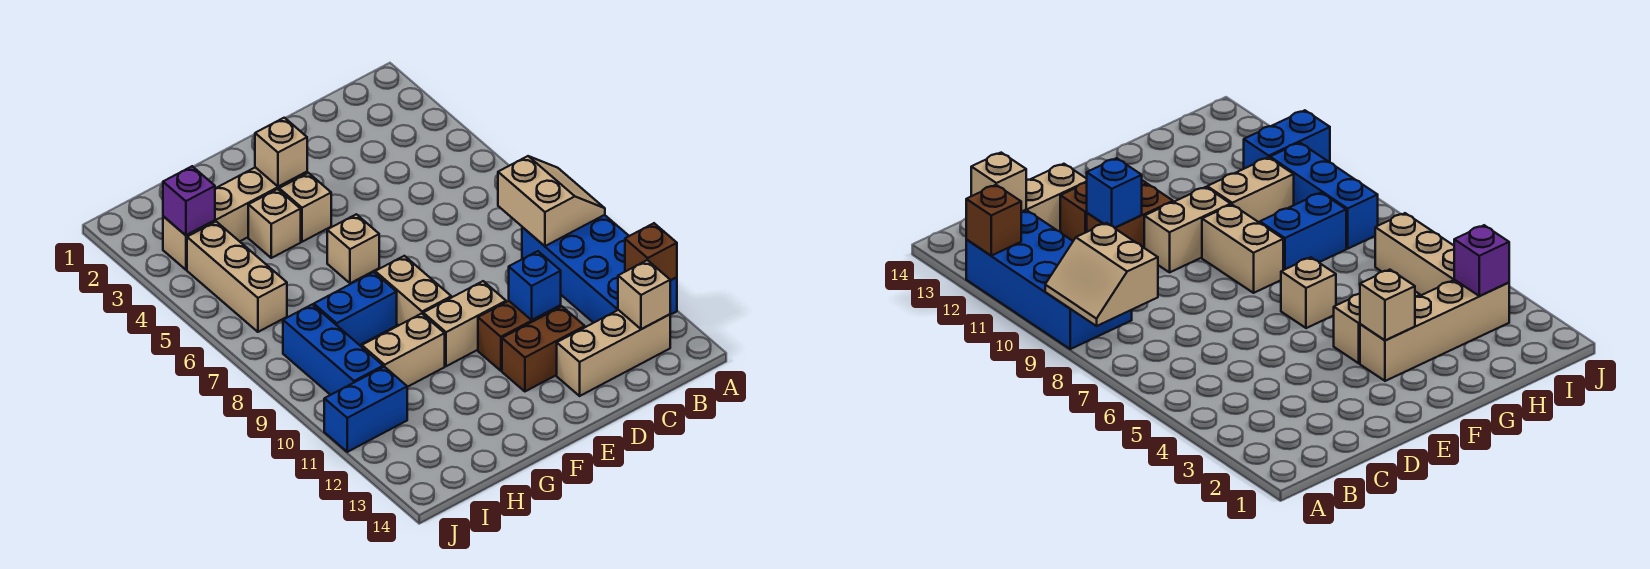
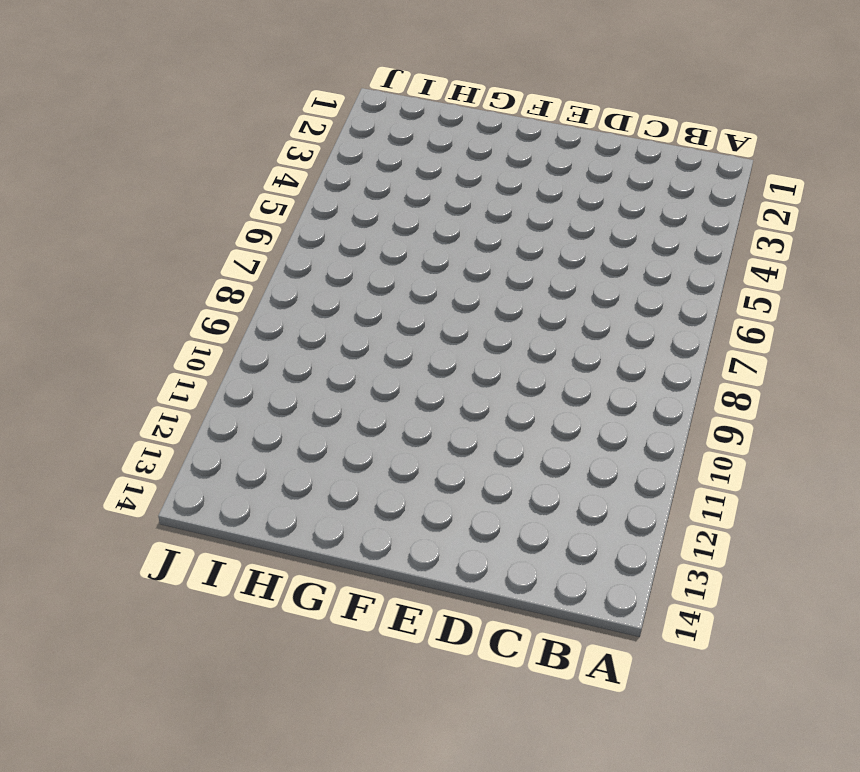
none -> blue 2x4 brick [522,215,677,323]
none -> tan 1x3 brick [557,310,670,396]
none -> brown 1x2 brick [478,301,561,371]

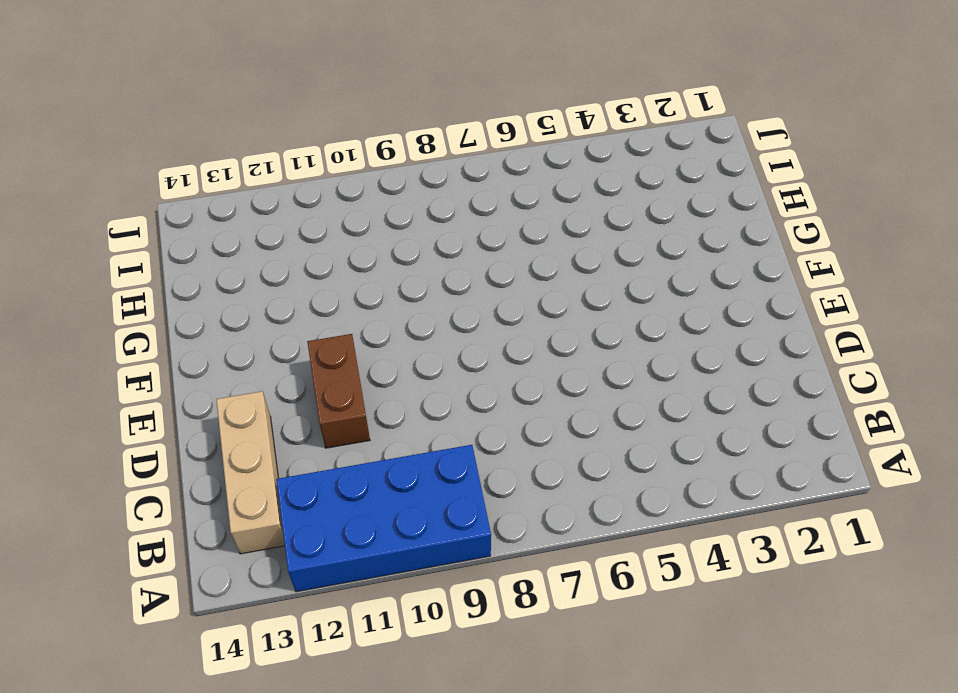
none -> brown 1x2 brick [502,306,585,391]
none -> tan 1x2 brick [423,281,506,366]
none -> tan 1x4 brick [163,167,307,270]

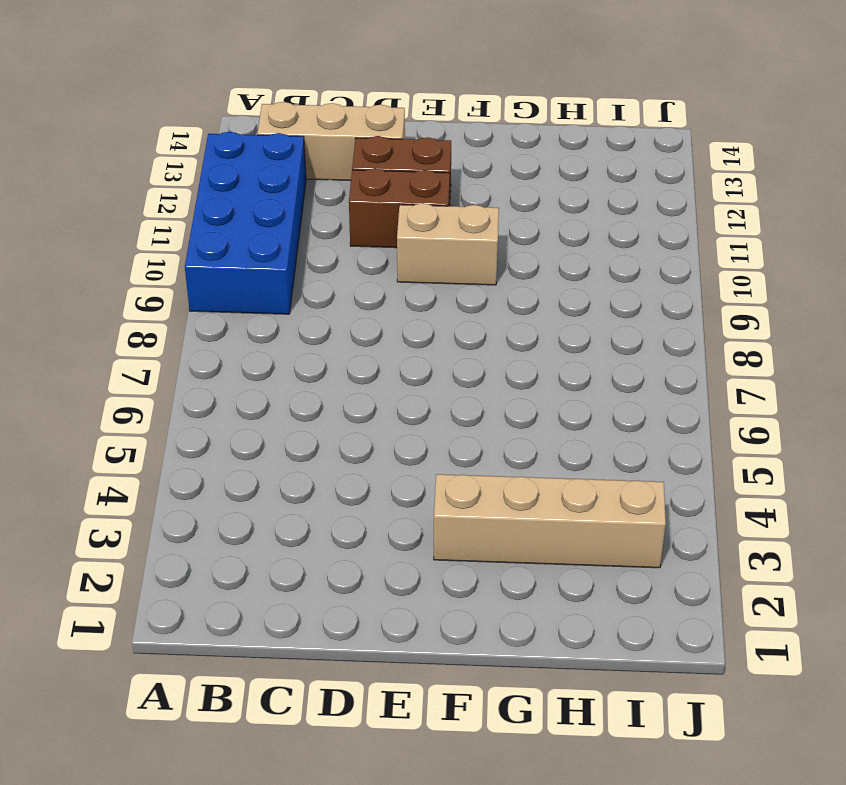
none -> tan 1x1 brick [279,173,331,242]
none -> tan 1x1 brick [327,214,379,283]
none -> tan 1x2 brick [375,256,451,325]

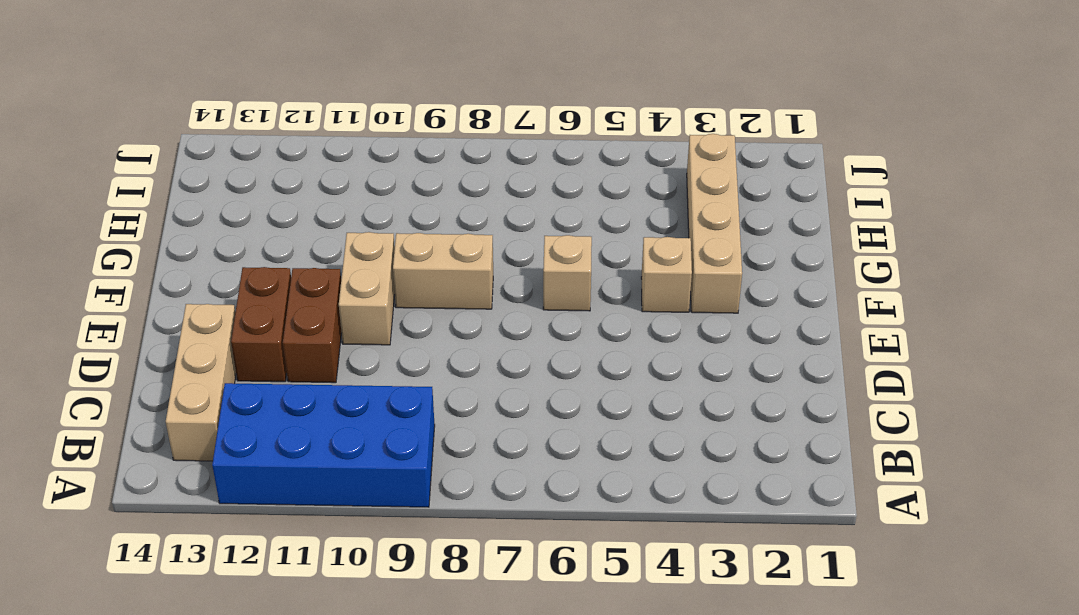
none -> tan 1x1 brick [248,189,301,258]
none -> blue 1x2 brick [314,272,397,345]
none -> tan 1x2 brick [362,314,445,387]

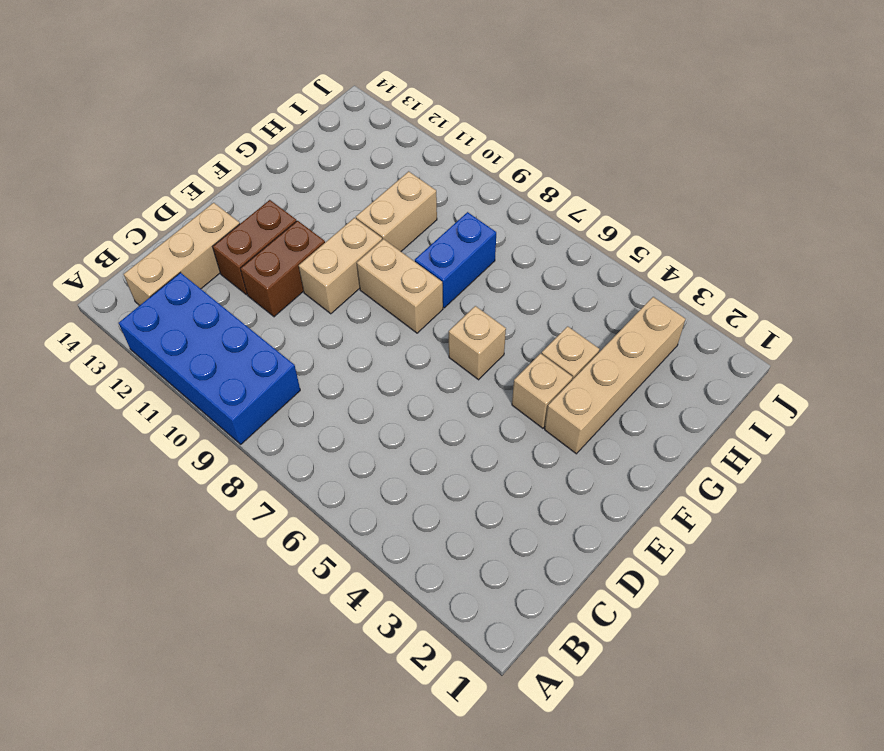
none -> tan 1x3 brick [187,222,287,332]
none -> blue 1x3 brick [283,304,383,395]
none -> blue 1x2 brick [324,367,407,452]

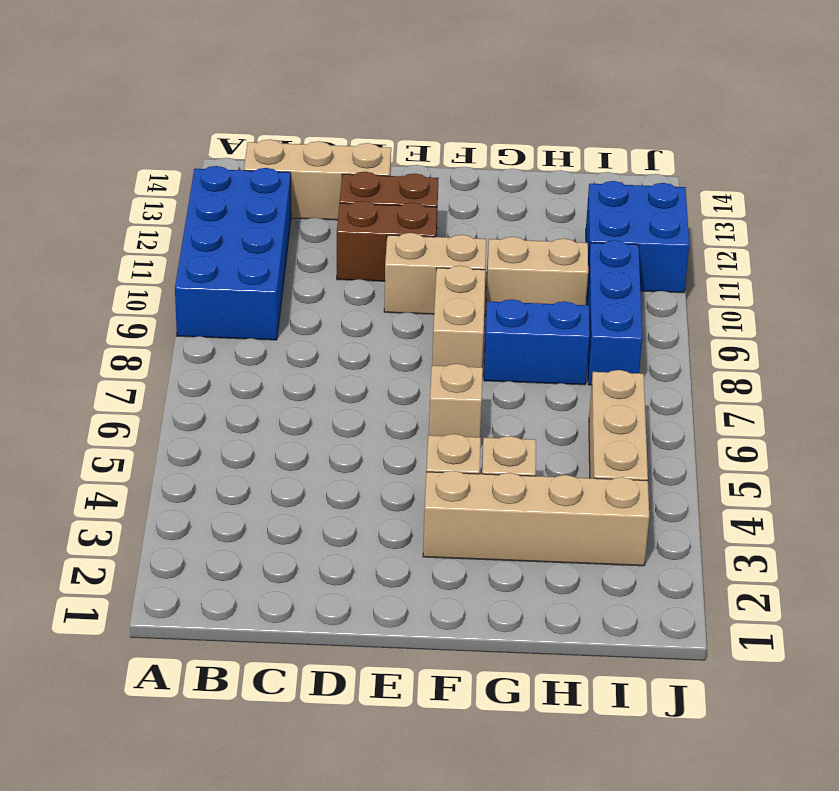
blue 2x2 brick [586,181,689,293] -> blue 1x2 brick [324,367,407,452]
none -> tan 2x2 slope [498,156,605,246]
none -> brown 1x1 brick [625,223,677,280]
none -> tan 1x1 brick [618,260,670,329]

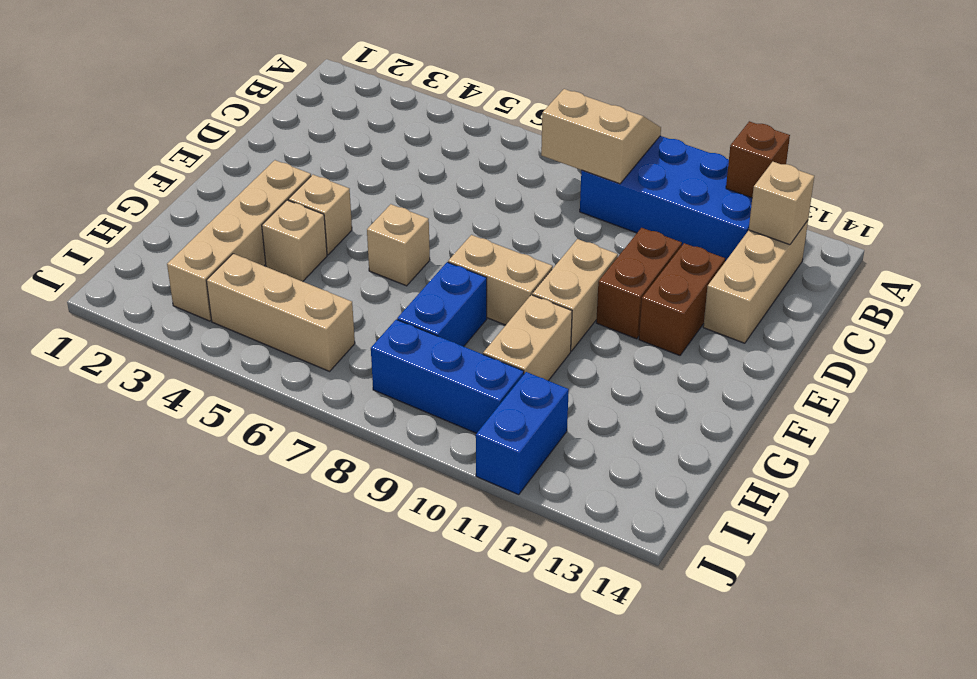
none -> blue 1x1 brick [509,251,561,320]
none -> tan 1x1 brick [255,118,307,187]
none -> purple 1x1 brick [163,166,215,235]

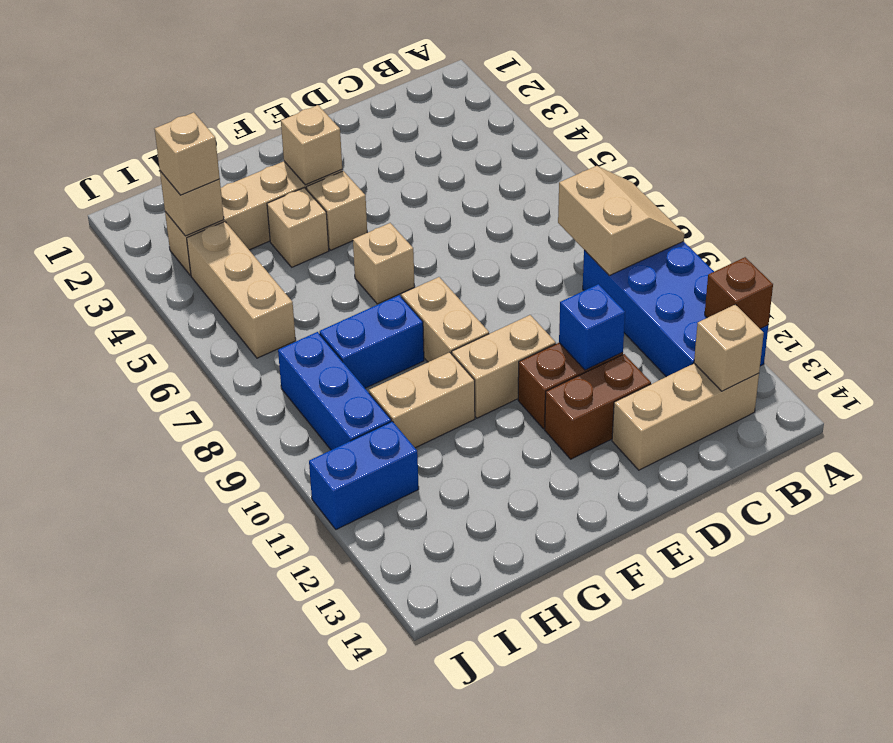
tan 1x1 brick [160,171,224,236] -> purple 1x1 brick [163,166,215,235]
tan 1x1 brick [155,112,220,195] -> none

